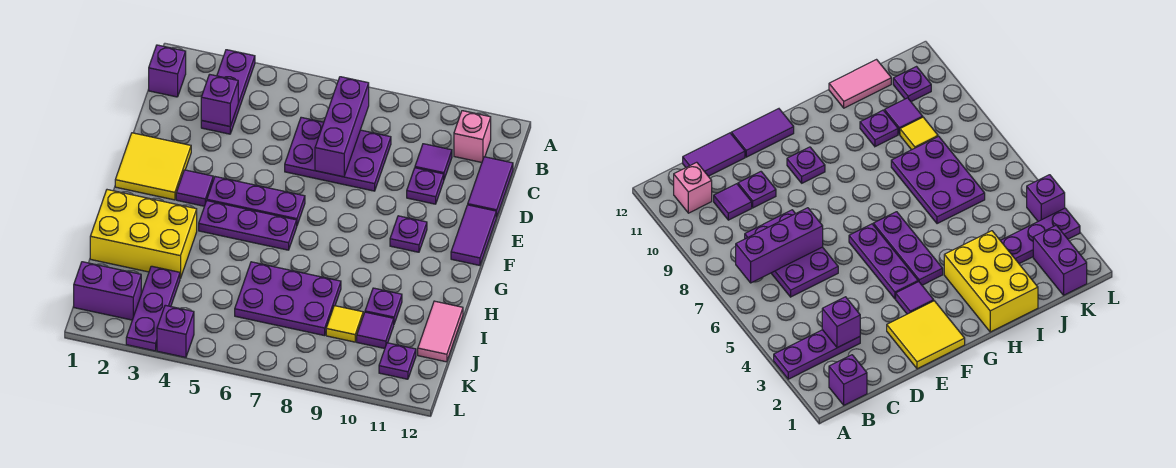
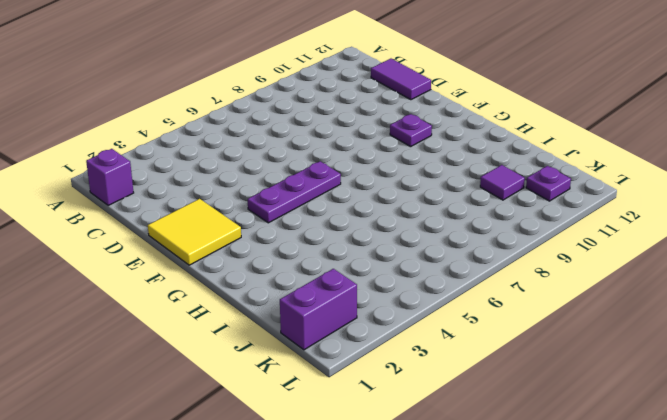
none -> purple 1x3 plate [201,50,255,134]
none -> pink 1x1 brick [454,111,491,162]
none -> purple 2x3 plate [285,117,391,191]

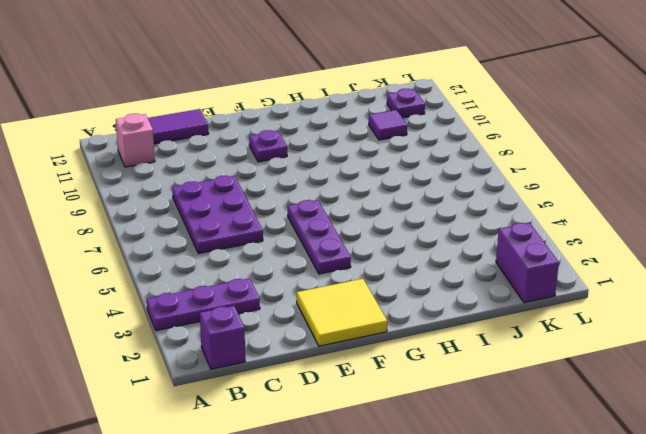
none -> purple 1x1 tile [415,144,452,179]
none -> purple 1x1 plate [407,168,444,204]
none -> purple 1x2 tile [451,205,496,265]

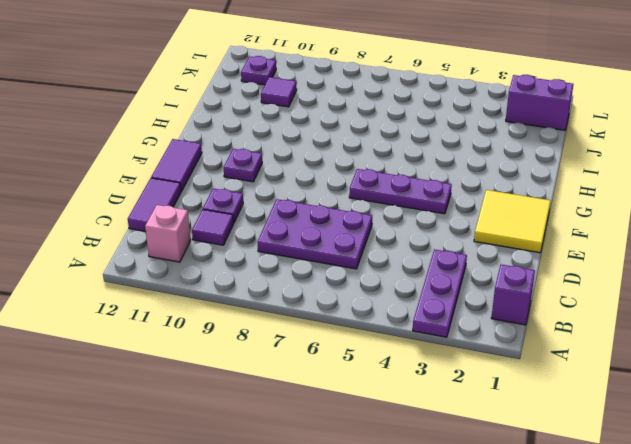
none -> purple 1x1 tile [176,170,213,206]
none -> purple 1x3 plate [199,201,297,250]
none -> yellow 2x3 brick [90,190,197,278]

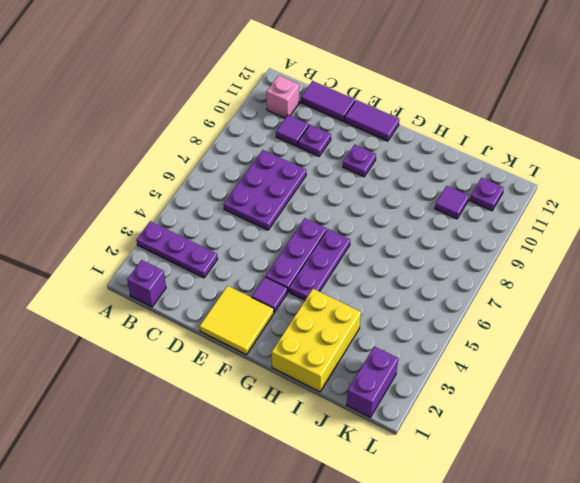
none -> purple 2x3 plate [235,262,341,336]
none -> purple 1x1 plate [365,288,402,324]
none -> pink 1x2 tile [418,301,463,362]

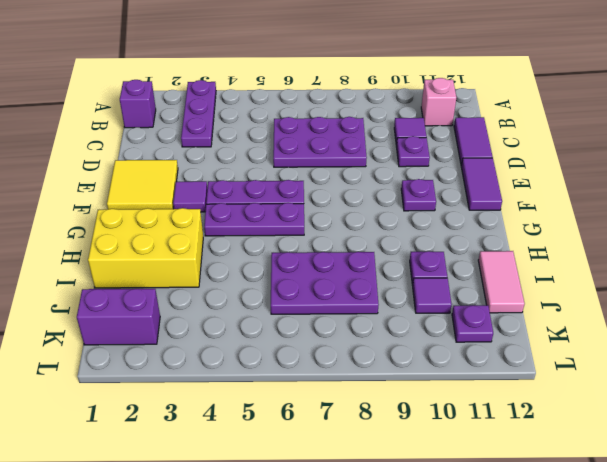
none -> purple 1x3 plate [126,266,180,351]
none -> yellow 1x1 tile [326,306,363,342]
none -> purple 1x1 brick [157,305,194,357]

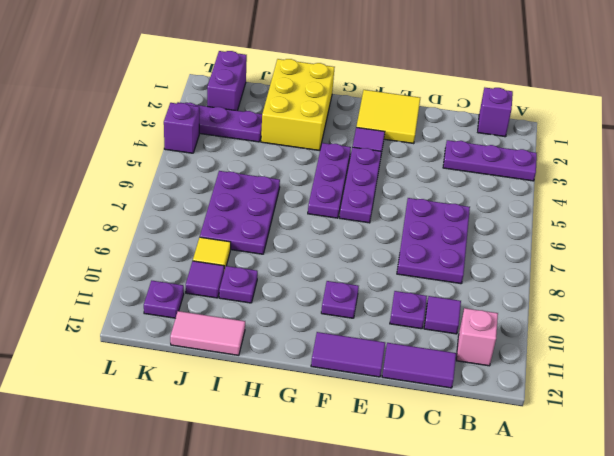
none -> purple 1x3 brick [315,77,369,177]
none -> purple 1x1 brick [201,74,238,126]

